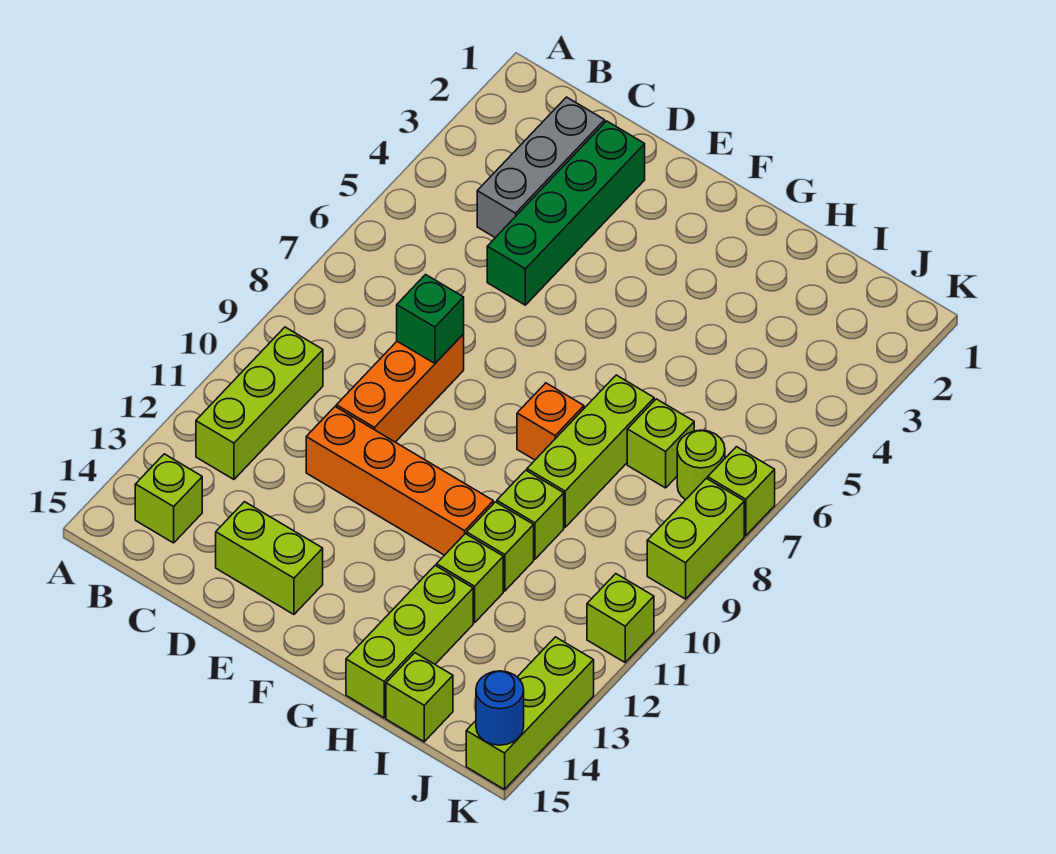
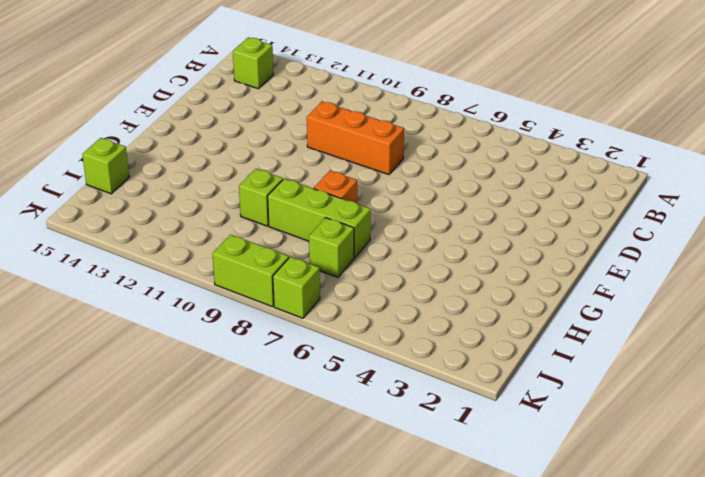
none -> lime 1x3 brick [196,327,323,479]
none -> grey 1x3 brick [477,97,605,238]
none -> green 1x4 brick [487,121,645,305]

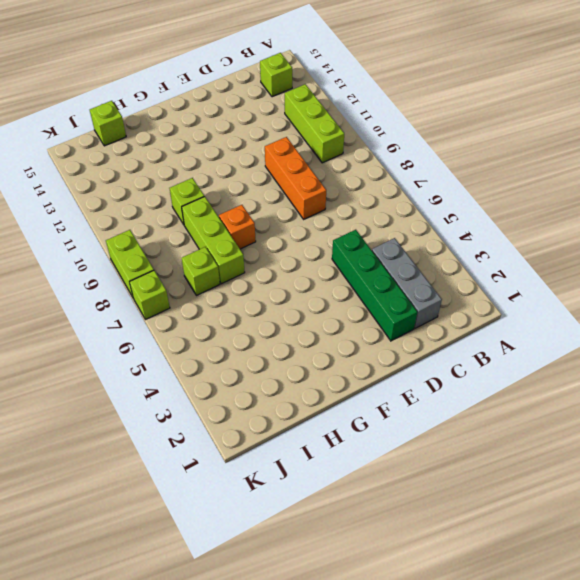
none -> orange 1x4 brick [306,407,493,555]
none -> lime 1x2 brick [216,502,323,614]
none -> lime 1x1 brick [467,502,534,591]

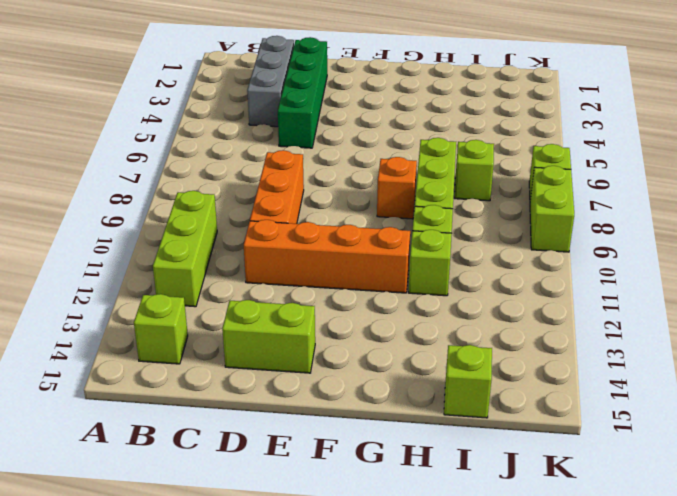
none -> lime 1x1 brick [437,534,503,623]
none -> lime 1x3 brick [346,566,473,718]
none -> lime 1x1 round brick [677,430,725,500]

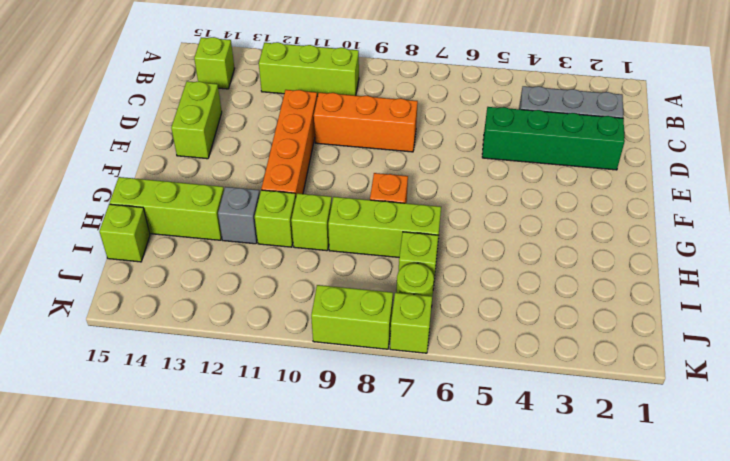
grey 1x1 brick [218,187,260,244] -> lime 1x1 brick [437,534,503,623]
none -> lime 1x1 brick [587,574,654,662]
none -> lime 1x3 brick [466,637,594,789]
none -> green 1x1 brick [397,275,464,363]

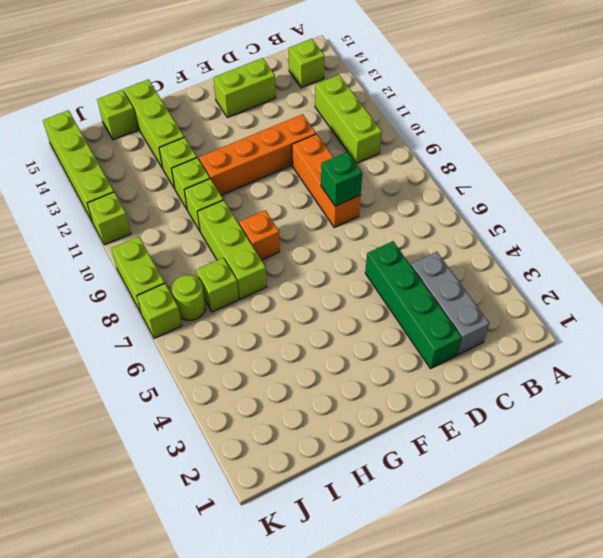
lime 1x4 brick [43,110,114,221] -> lime 1x3 brick [466,637,594,789]
none -> blue 1x1 round brick [476,671,524,745]

